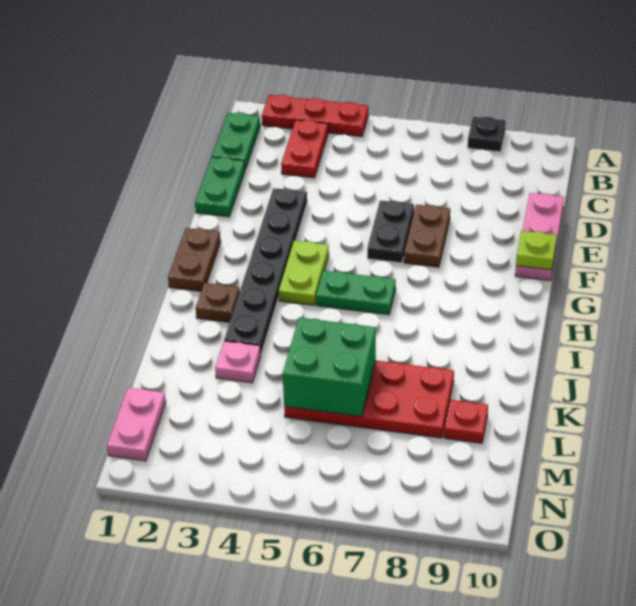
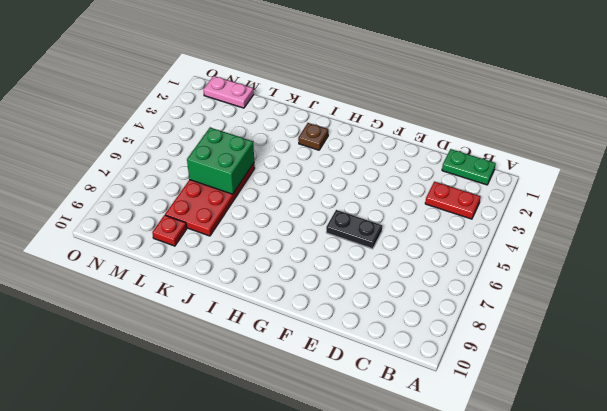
none -> red 1x3 plate [262,95,368,137]
none -> black 1x1 plate [468,117,506,152]
none -> green 1x2 plate [195,157,245,217]

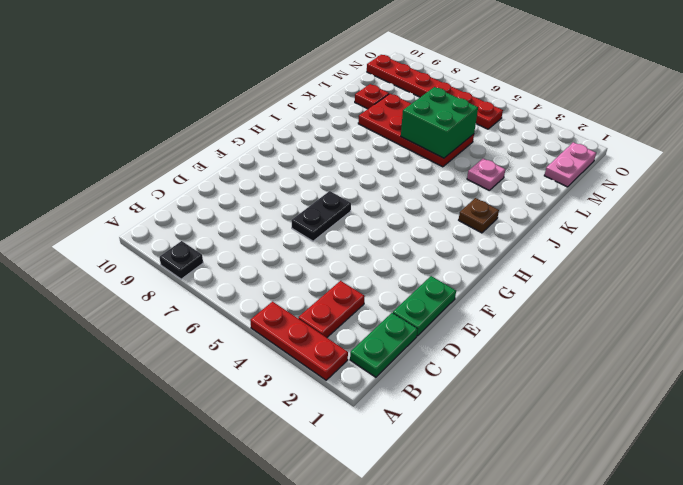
red 1x6 plate [367,55,503,129] -> none
none -> pink 1x3 plate [515,193,564,281]
none -> black 1x6 plate [224,188,307,354]
none -> brown 1x2 plate [404,205,450,267]

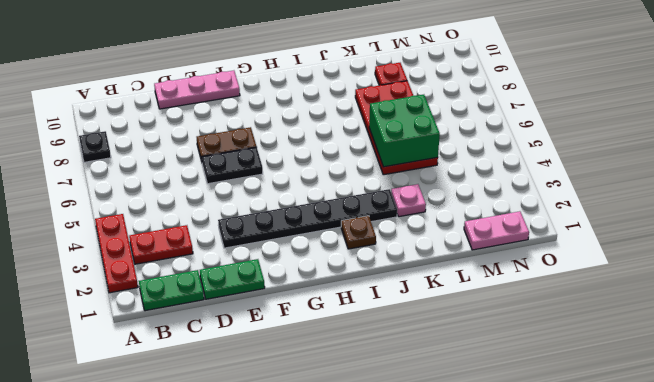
none -> brown 1x2 plate [168,228,221,291]
none -> lime 1x2 plate [279,241,329,305]
none -> green 1x2 plate [316,270,396,315]

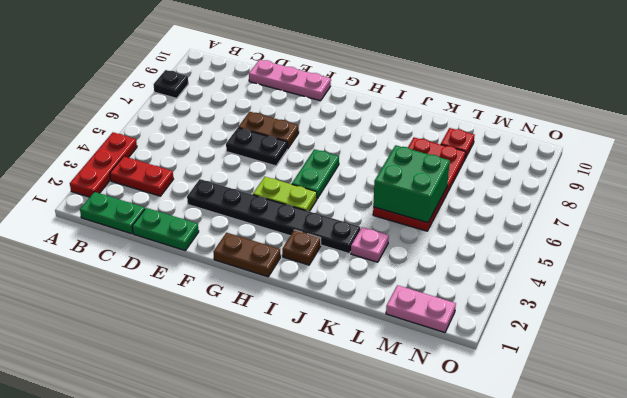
none -> lime 1x1 plate [516,231,557,270]

